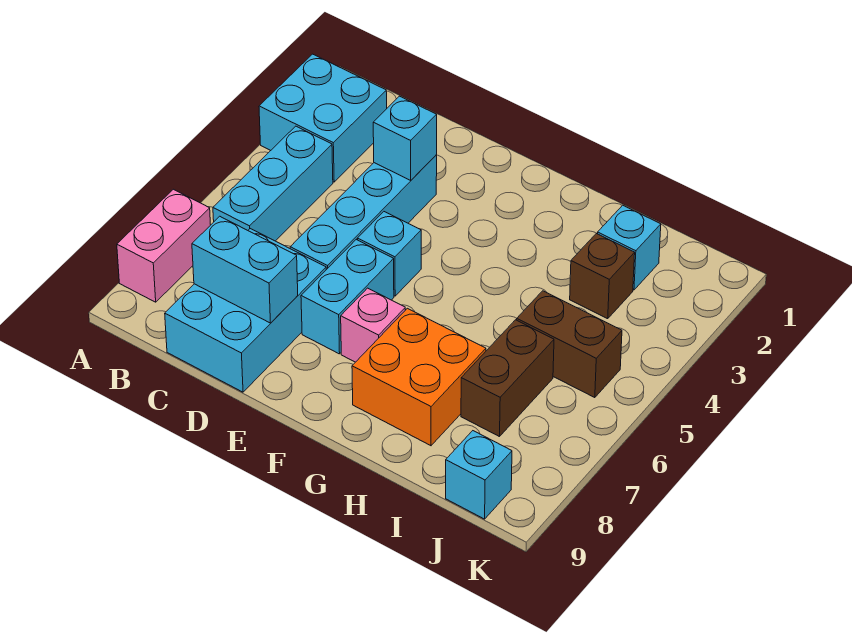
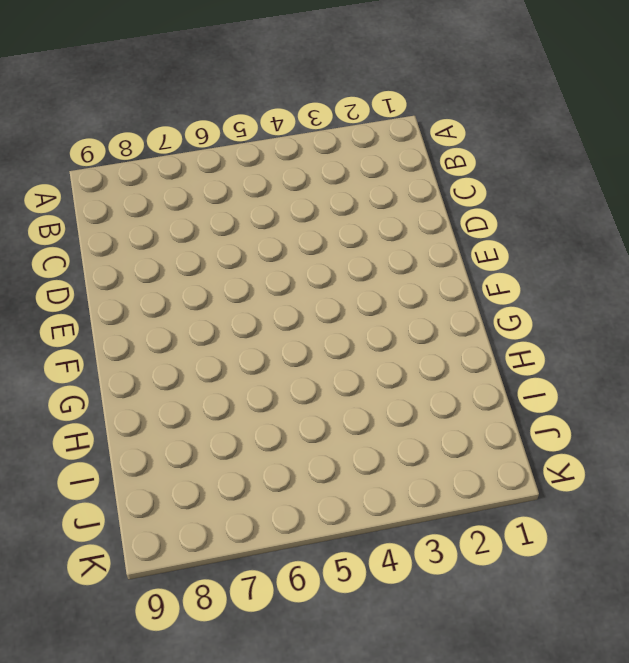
none -> cyan 2x2 brick [259,54,387,182]
none -> pink 1x2 brick [117,189,210,302]
none -> cyan 1x3 brick [213,126,333,241]

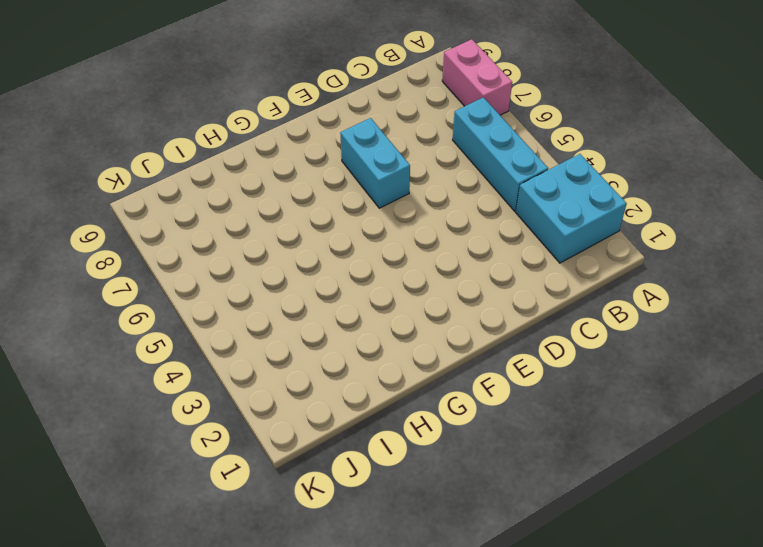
none -> cyan 2x3 brick [165,229,326,392]
none -> cyan 1x4 brick [290,155,437,270]
none -> cyan 1x1 brick [357,212,421,296]

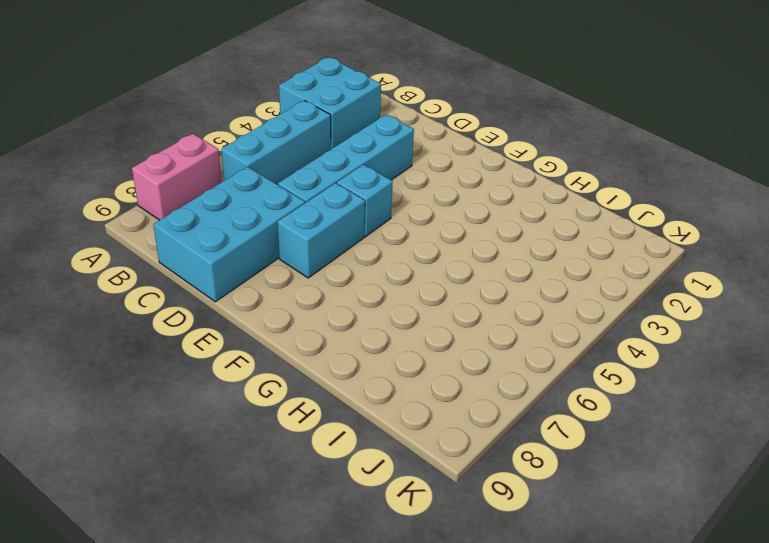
none -> pink 1x1 brick [341,288,405,362]
none -> orange 2x2 brick [352,308,486,446]
none -> cyan 1x1 brick [598,205,661,290]

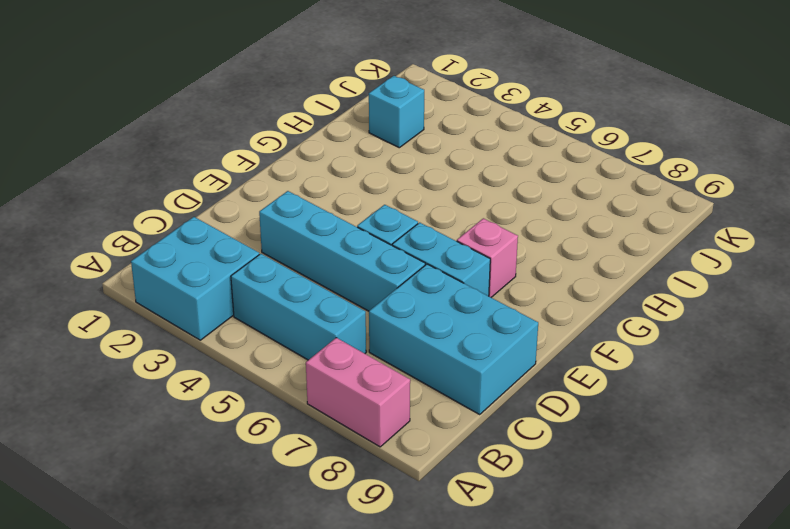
none -> orange 2x2 brick [352,308,486,446]
none -> brown 1x1 brick [570,233,635,319]
none -> brown 1x2 brick [517,291,622,398]

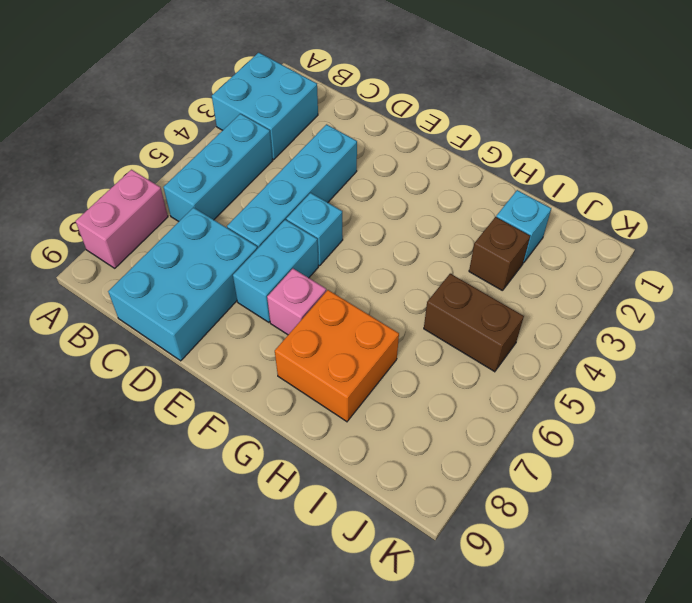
none -> brown 1x2 brick [461,320,554,437]
none -> cyan 1x1 brick [446,431,512,519]
none -> cyan 1x2 brick [192,216,298,323]

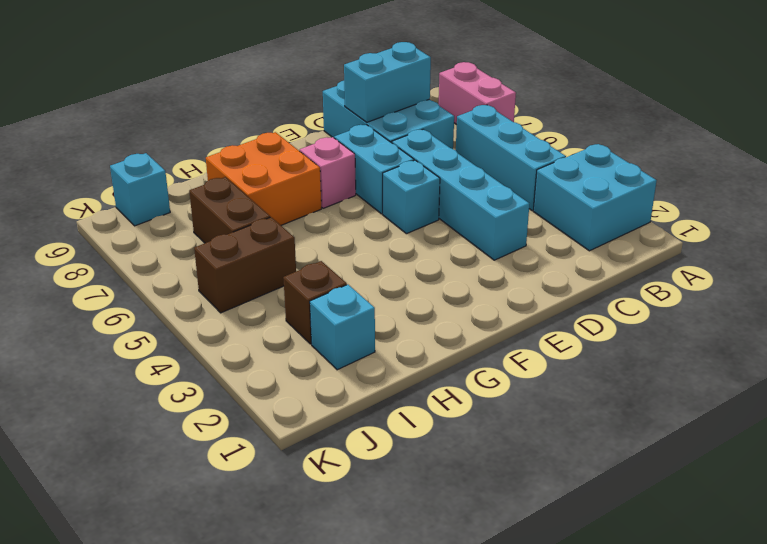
none -> cyan 1x1 brick [373,96,437,180]

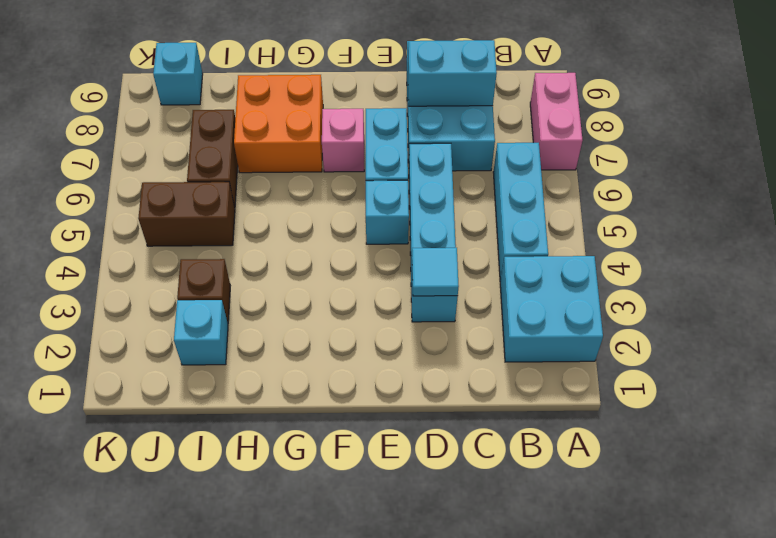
cyan 1x1 tile [412,248,459,296] -> cyan 1x1 brick [373,96,437,180]

